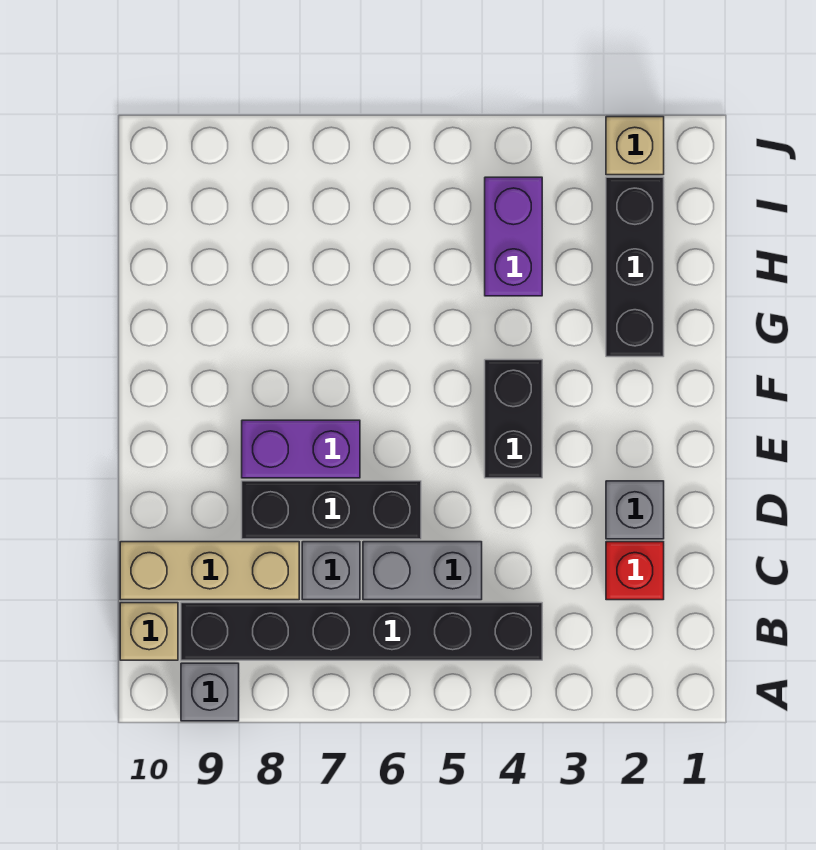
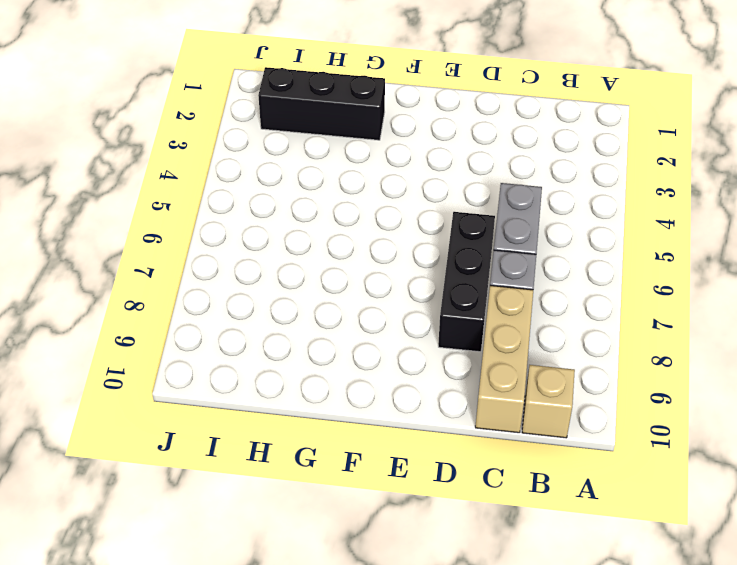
none -> grey 1x1 brick [181,663,239,721]
none -> black 1x6 brick [181,603,542,660]
none -> red 1x1 brick [606,542,664,600]

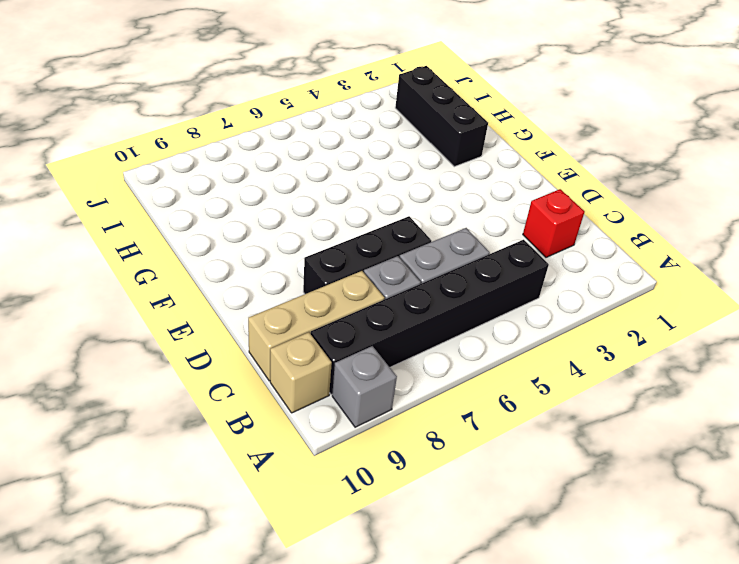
none -> grey 1x1 brick [606,481,664,539]
none -> black 1x2 brick [485,360,542,478]
none -> purple 1x2 brick [242,420,360,478]

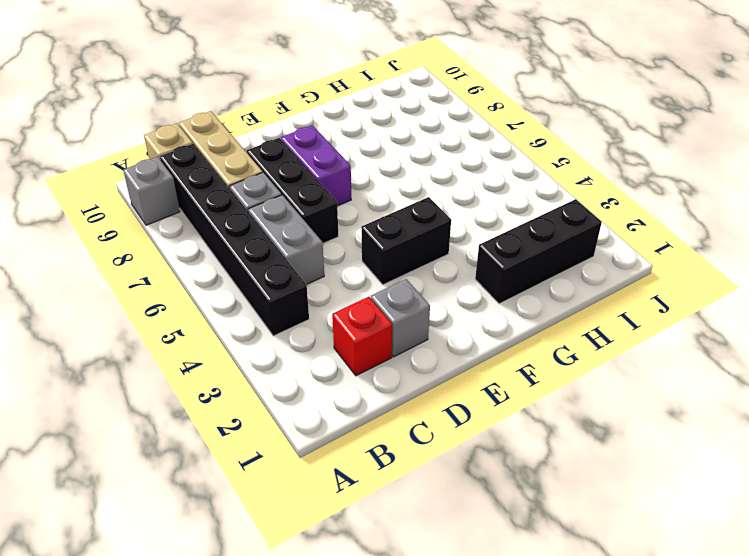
none -> purple 1x2 brick [485,177,542,296]
none -> tan 1x1 brick [606,117,664,175]

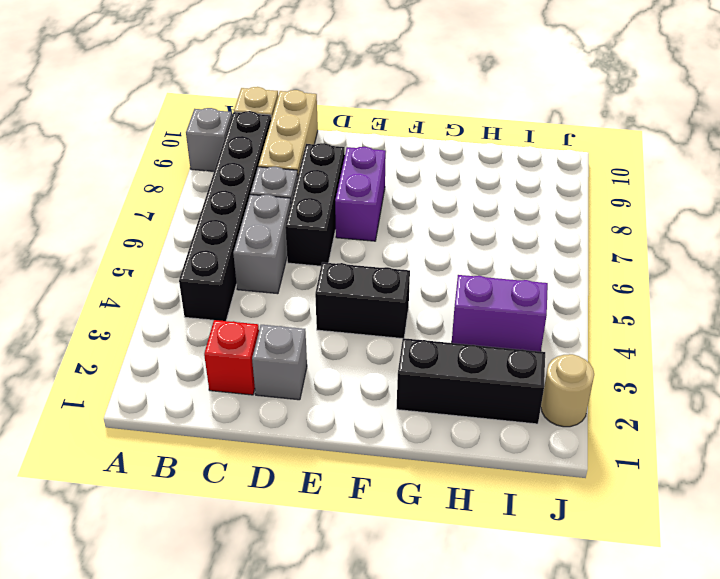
tan 1x1 round brick [541,354,594,427] -> tan 1x1 brick [606,117,664,175]

